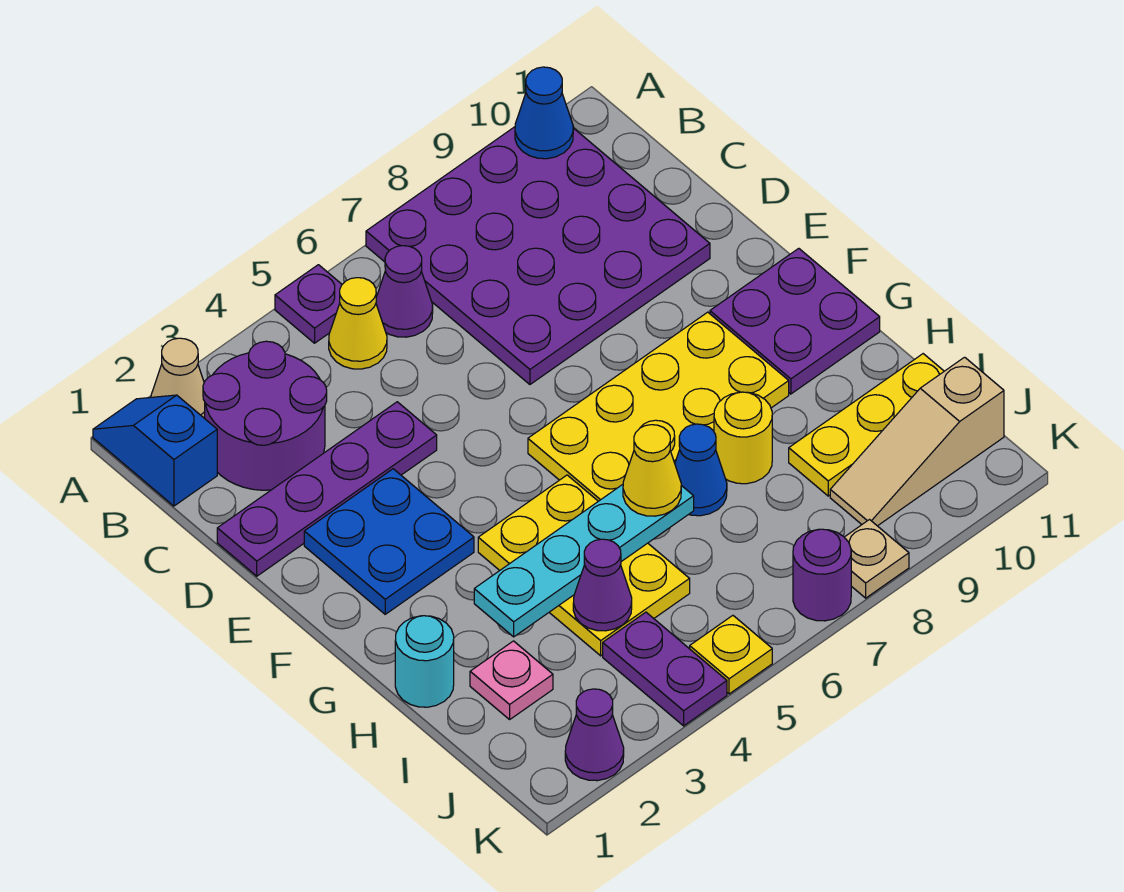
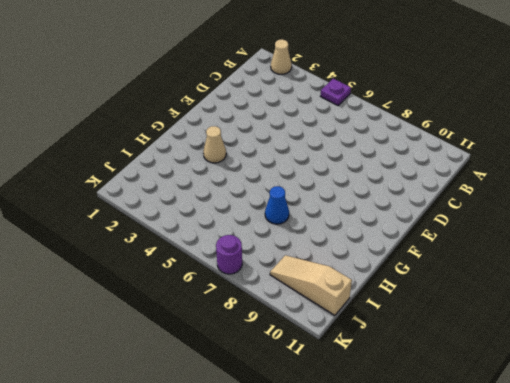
tan 1x1 cone [203,126,226,163] -> none
none -> blue 1x2 slope [93,395,217,506]
none -> purple 4x4 plate [366,127,710,384]
none -> purple 2x2 round brick [203,341,327,490]

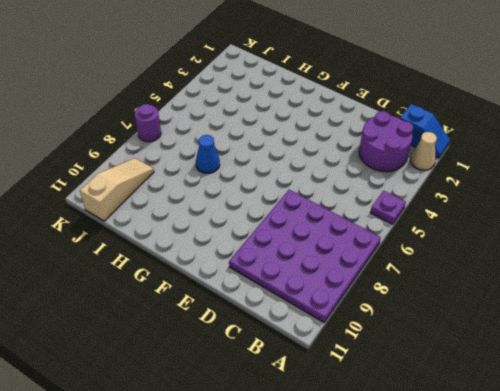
none -> yellow 1x1 cone [329,278,387,369]
none -> purple 1x1 cone [376,246,433,337]
none -> purple 1x4 plate [217,402,437,576]

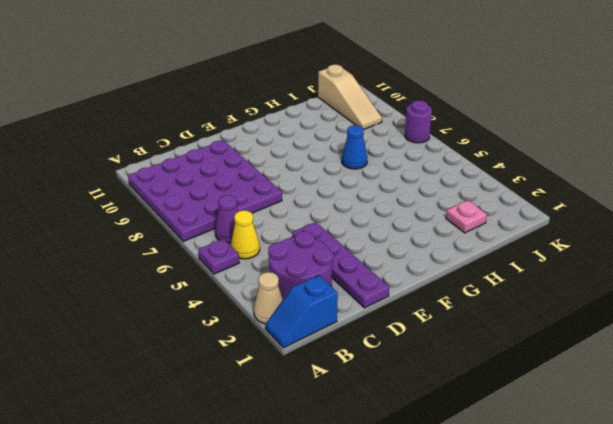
none -> blue 2x2 plate [304,469,474,614]
none -> yellow 2x4 plate [528,312,789,501]
none -> purple 2x2 plate [710,248,880,394]

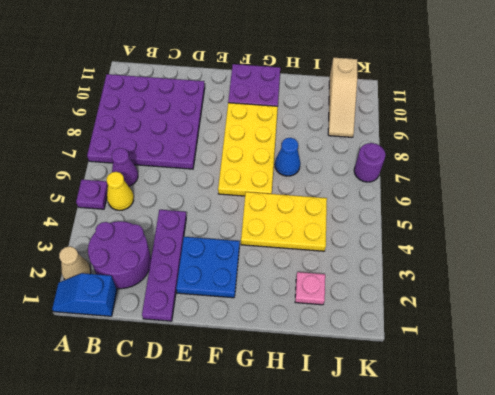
none -> cyan 1x1 round brick [395,616,454,707]
none -> yellow 1x1 round brick [714,392,772,484]
none -> yellow 1x3 plate [789,354,944,496]

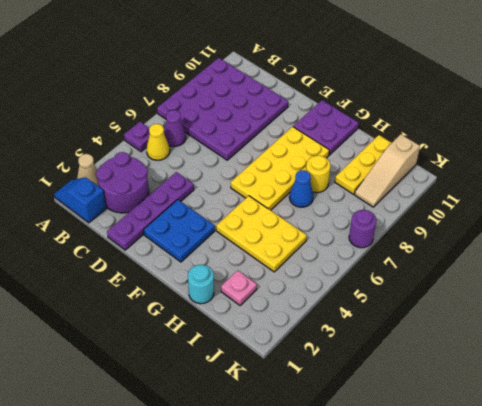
none -> purple 1x2 plate [603,612,727,726]
none -> purple 1x1 cone [565,689,624,781]
none -> yellow 1x1 plate [690,616,772,694]

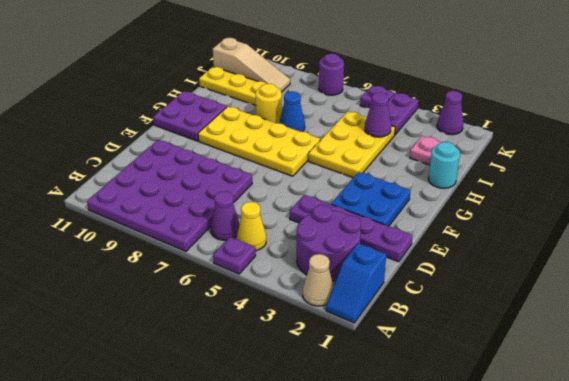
purple 1x1 plate [360,86,394,108] -> yellow 1x1 plate [690,616,772,694]
none -> tan 1x1 plate [845,520,909,598]
none -> blue 1x1 cone [515,67,573,159]
none -> cyan 1x4 plate [474,485,694,637]

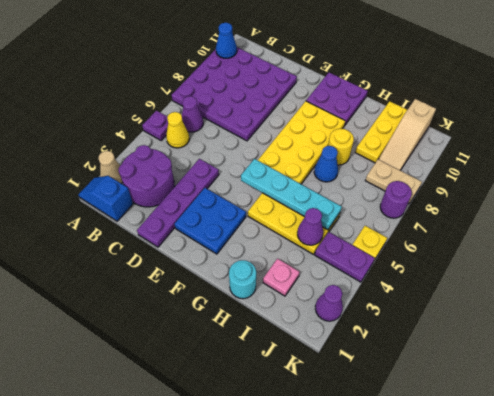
cyan 1x4 plate [241,159,342,230] -> cyan 1x4 plate turned to [474,485,694,637]
tan 1x2 plate [365,159,422,204] -> tan 1x1 plate [845,520,909,598]
none -> yellow 1x1 cone [623,425,681,516]

